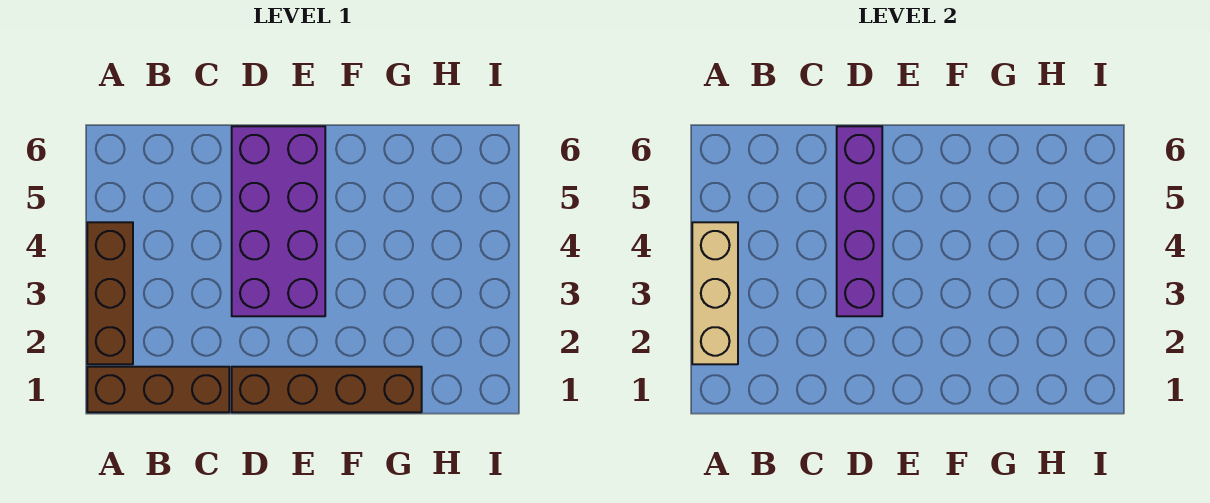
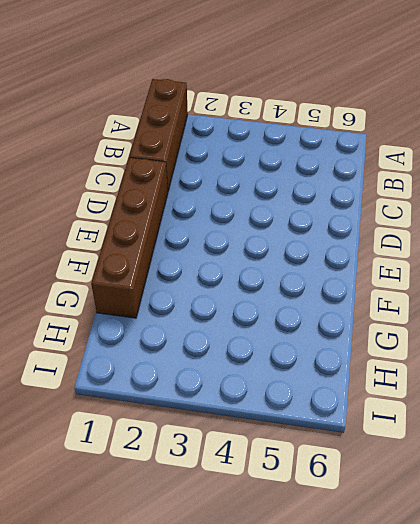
none -> brown 1x3 brick [87,222,133,364]
none -> purple 2x4 brick [232,126,325,316]

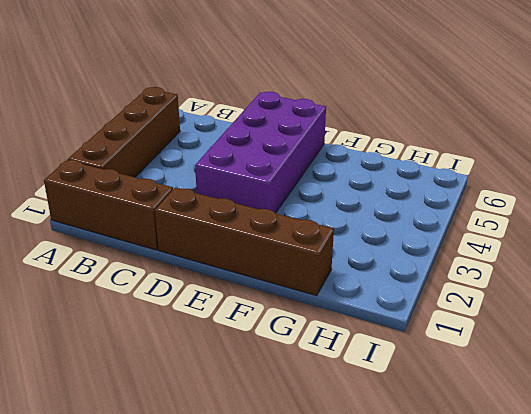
brown 1x4 brick [68,87,180,177] -> brown 1x3 brick [87,222,133,364]
none -> tan 1x3 brick [692,222,738,364]
none -> purple 1x4 brick [837,126,882,316]

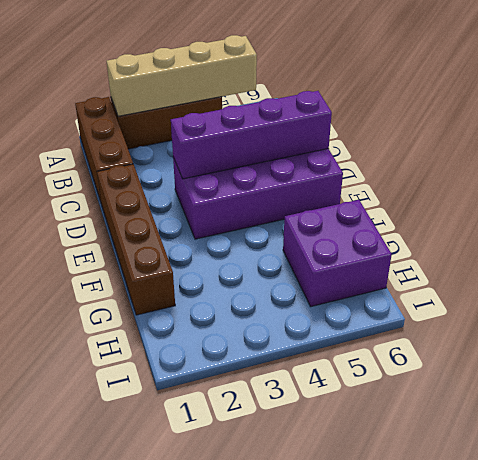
tan 1x4 brick [107,35,257,116] -> tan 1x3 brick [692,222,738,364]
purple 2x2 brick [283,200,392,307] -> none

